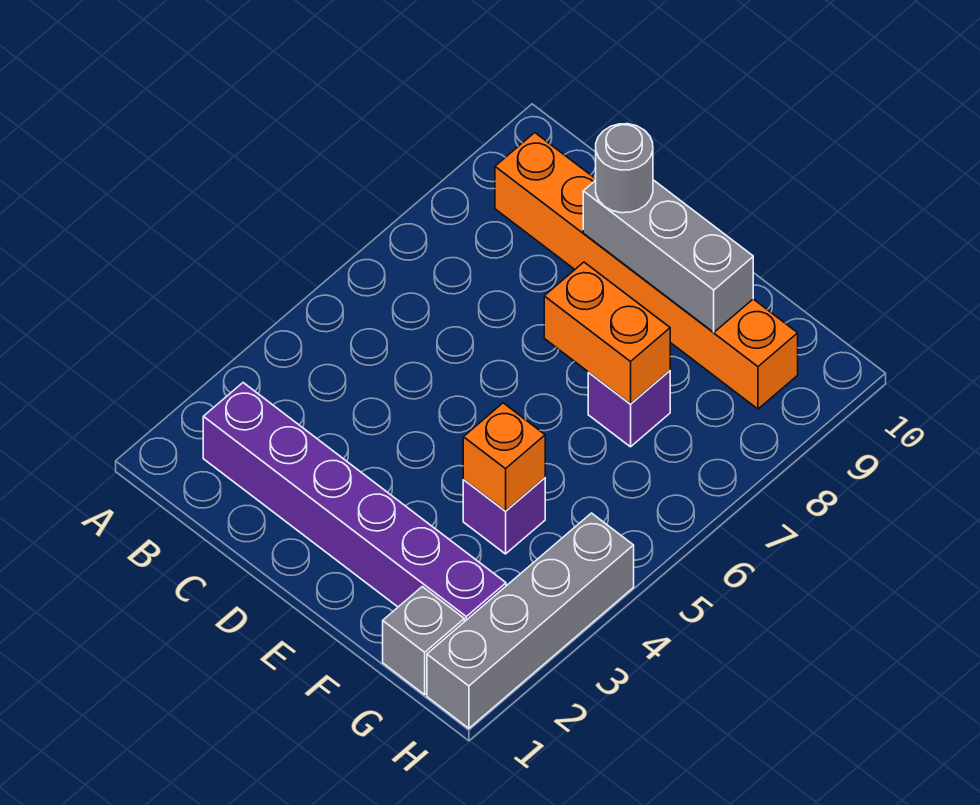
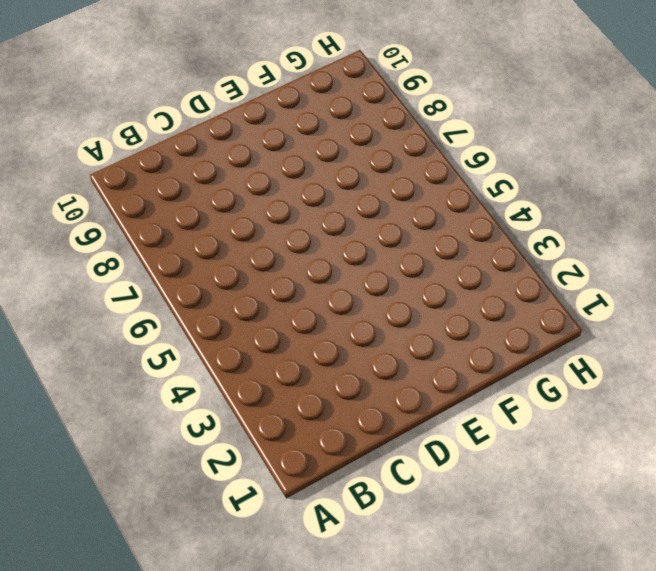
none -> purple 1x6 brick [203,383,506,622]
none -> orange 1x6 brick [495,133,798,409]

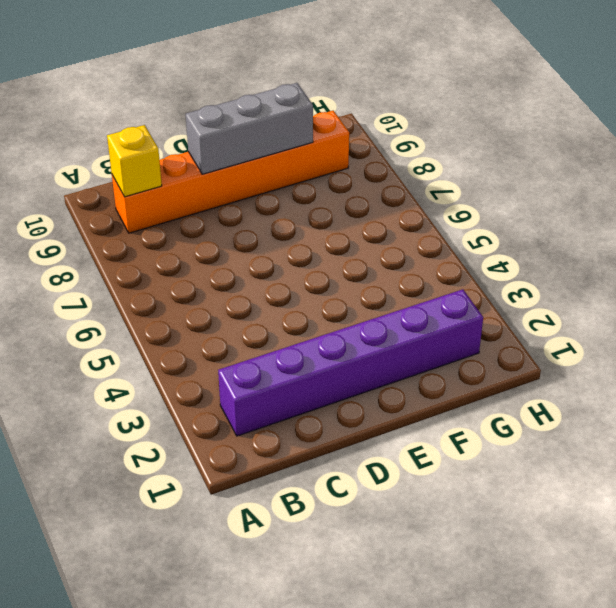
yellow 1x1 brick [107,125,162,197] -> none
none -> purple 1x1 brick [463,478,545,554]
none -> purple 1x1 brick [588,371,670,447]

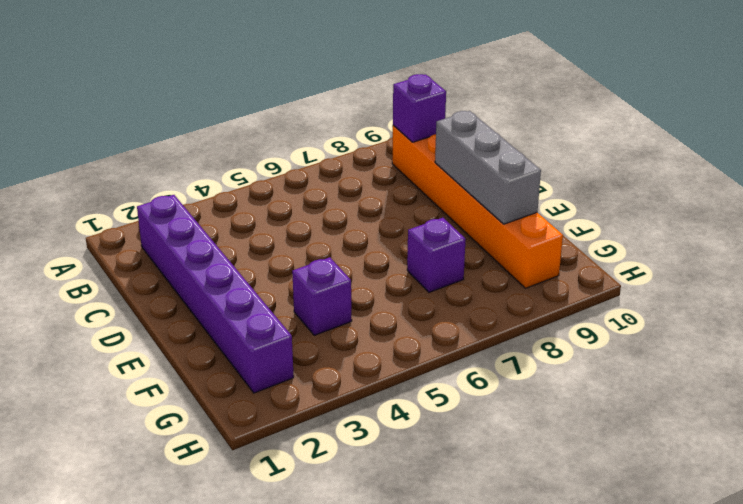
purple 1x1 brick [393,74,446,142] -> none
none -> grey 1x1 brick [383,587,464,695]
none -> grey 1x4 brick [427,513,634,728]

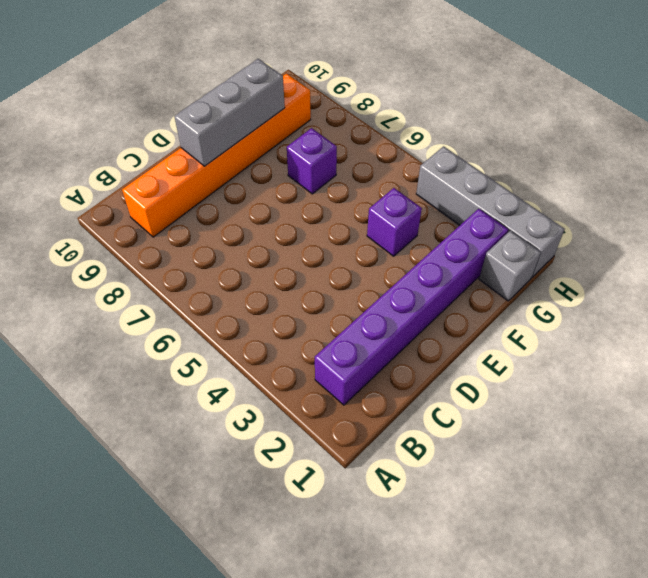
none -> orange 1x2 brick [544,262,670,404]
none -> orange 1x1 brick [463,403,545,511]

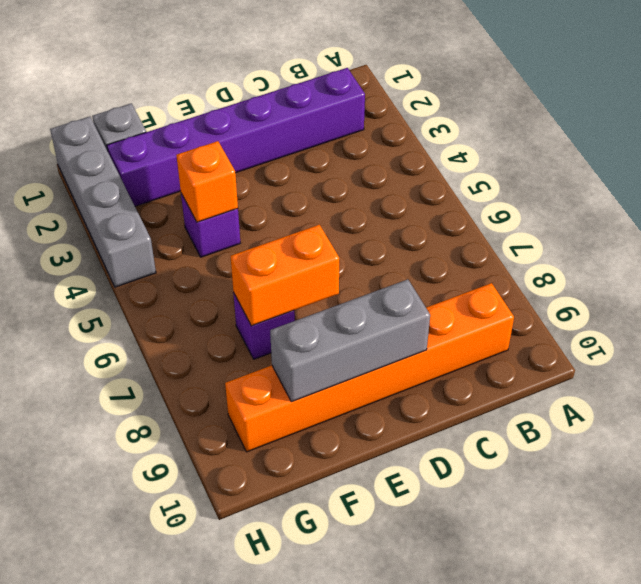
none -> grey 1x1 round brick [596,124,653,213]

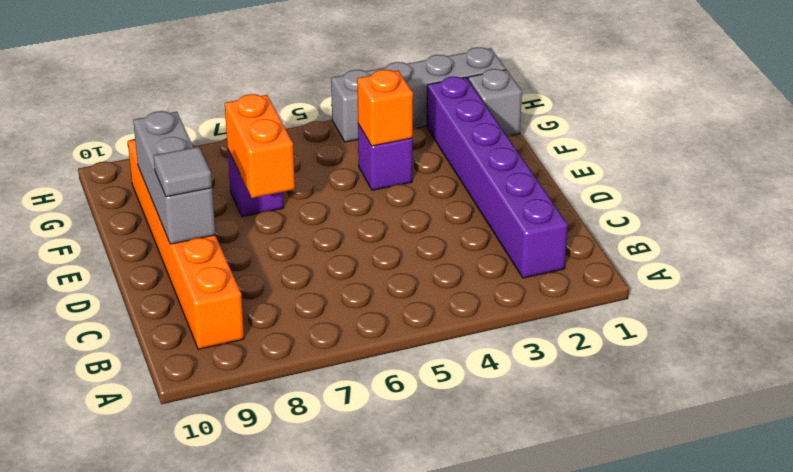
grey 1x1 tile [154,147,212,197] -> grey 1x1 round brick [596,124,653,213]

